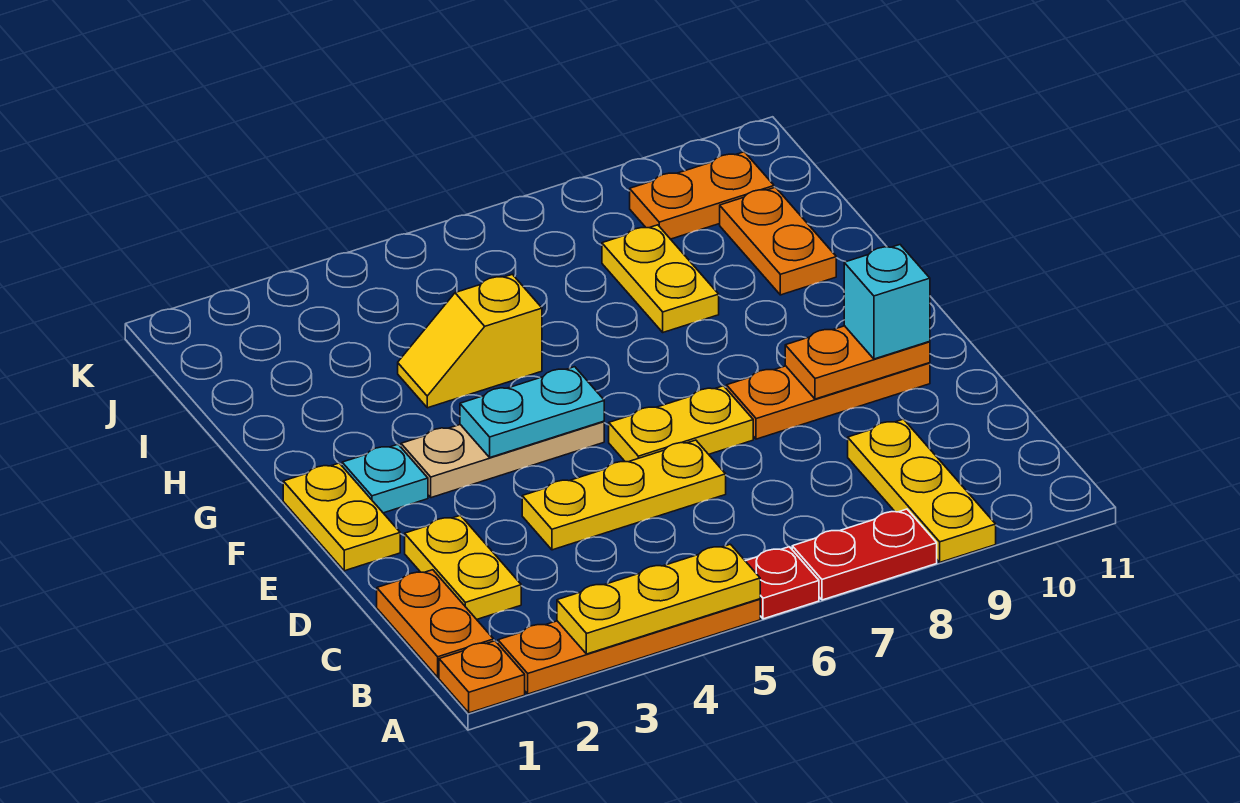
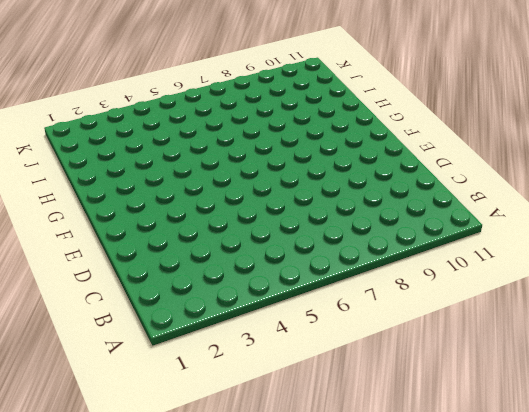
none -> orange 1x1 plate [439,641,525,713]
none -> orange 1x4 plate [498,599,760,694]
none -> red 1x1 plate [746,547,819,619]

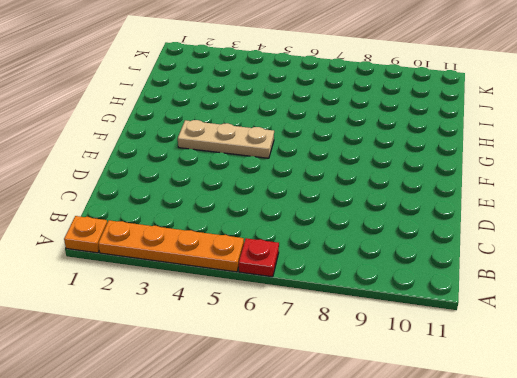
none -> red 1x2 plate [792,509,937,600]
none -> yellow 1x3 plate [848,419,996,562]
none -> orange 1x2 plate [377,570,494,677]

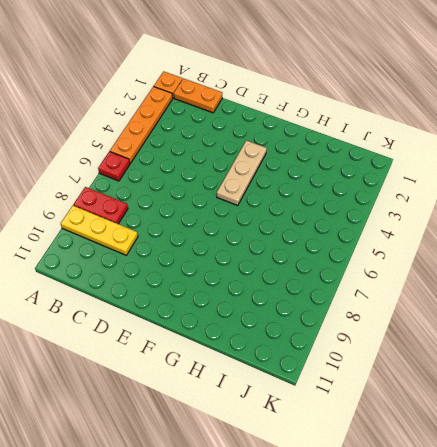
red 1x2 plate [73,187,128,224] -> red 1x2 plate turned to [792,509,937,600]
none -> yellow 1x2 plate [405,515,521,619]
none -> yellow 1x3 plate [522,440,726,550]
none -> yellow 1x2 plate [283,463,400,571]

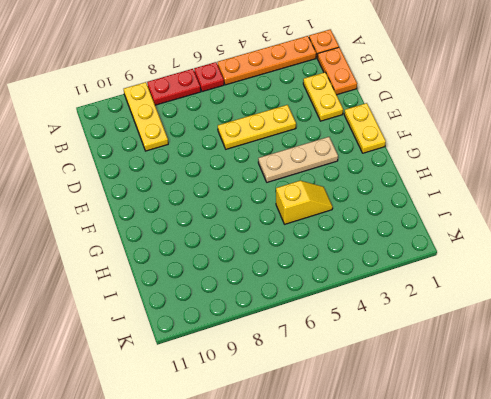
none -> yellow 1x2 plate [609,386,753,462]
none -> orange 1x3 plate [726,363,930,439]
none -> cyan 1x1 plate [342,445,428,513]

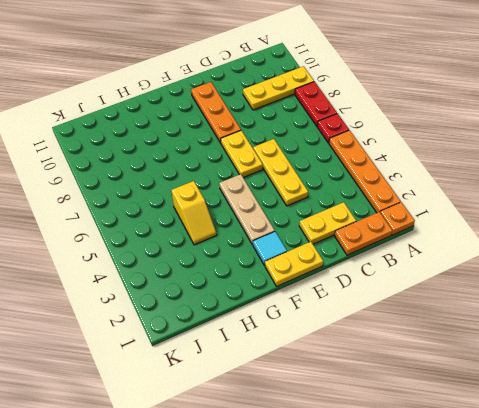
cyan 1x1 tile [253,232,287,265] -> cyan 1x1 plate [342,445,428,513]
none -> yellow 1x2 plate [602,225,719,332]
none -> orange 1x2 plate [720,187,836,295]
none -> orange 1x2 plate [630,152,774,239]

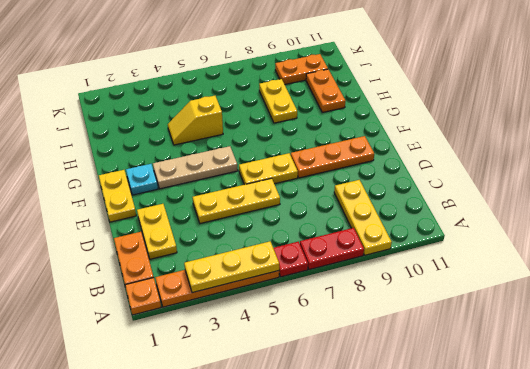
none -> orange 1x2 plate [785,326,930,399]
none -> cyan 1x2 plate [460,367,604,457]
none -> cyan 1x1 brick [844,245,930,359]

